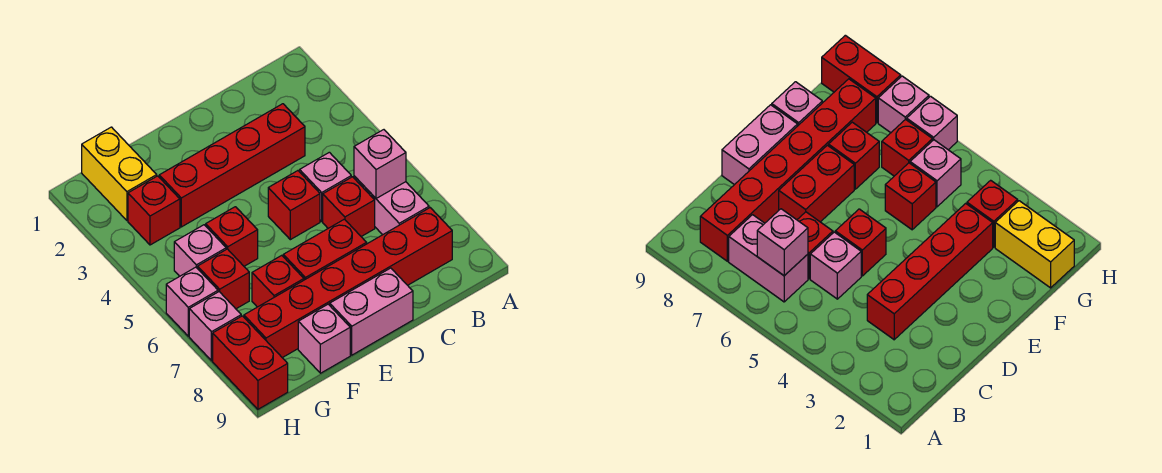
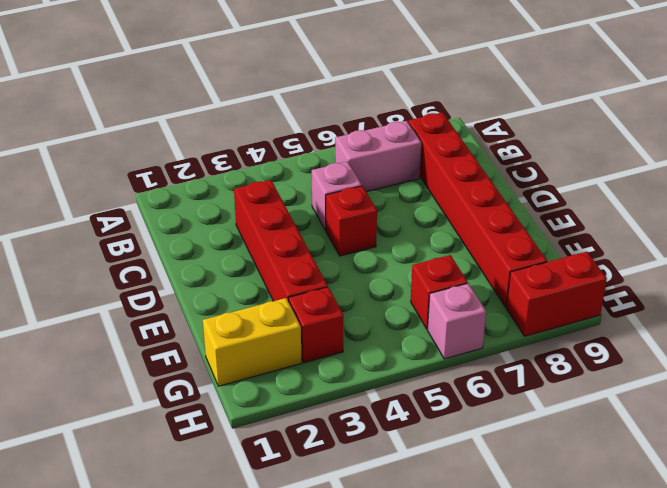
none -> red 1x1 brick [323,177,375,236]
none -> red 1x2 brick [283,219,367,280]
none -> pink 1x2 brick [330,268,413,355]

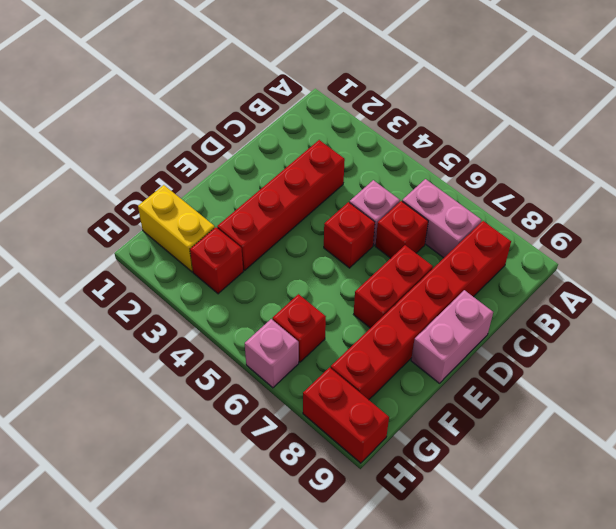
none -> red 1x1 brick [206,207,258,266]
none -> red 1x1 brick [252,255,304,307]
none -> pink 1x1 brick [298,304,350,373]

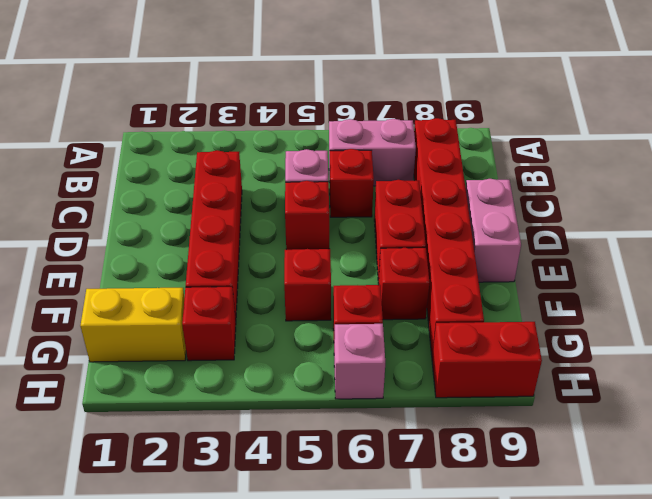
none -> pink 1x1 brick [298,304,350,373]
none -> pink 1x1 brick [174,225,226,276]
none -> pink 1x1 brick [189,292,241,361]

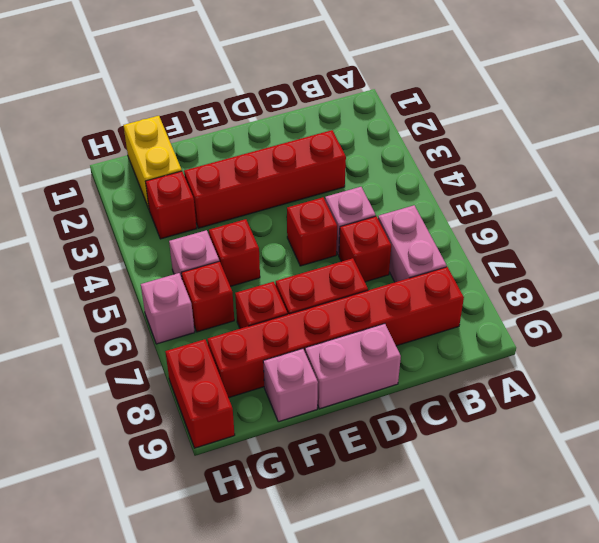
none -> pink 1x1 brick [189,292,241,361]
none -> pink 1x1 brick [354,130,406,199]

